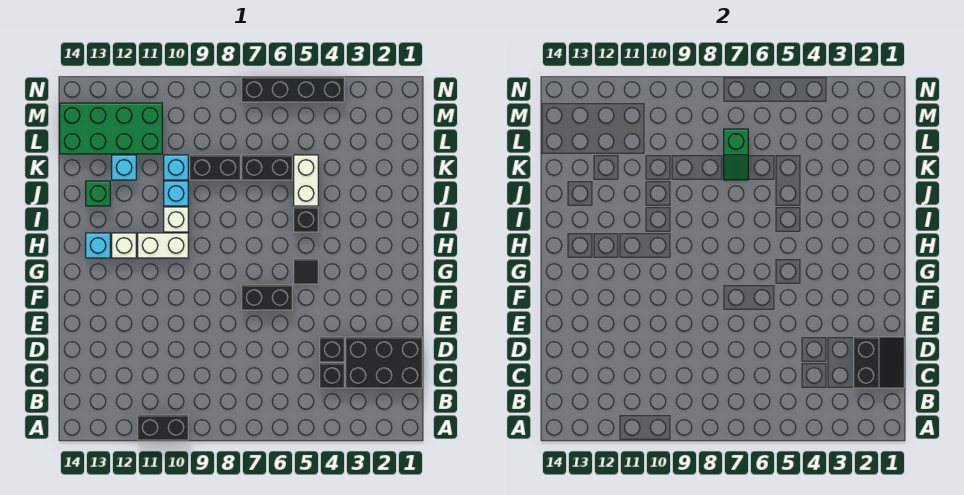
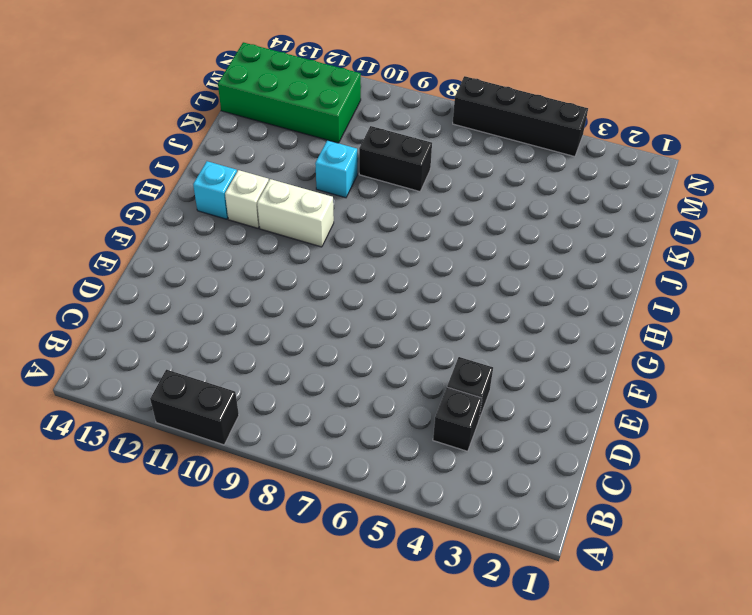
none -> black 2x3 brick [346,337,422,388]
none -> black 1x2 brick [242,285,292,310]
none -> black 1x1 tile [294,259,318,284]

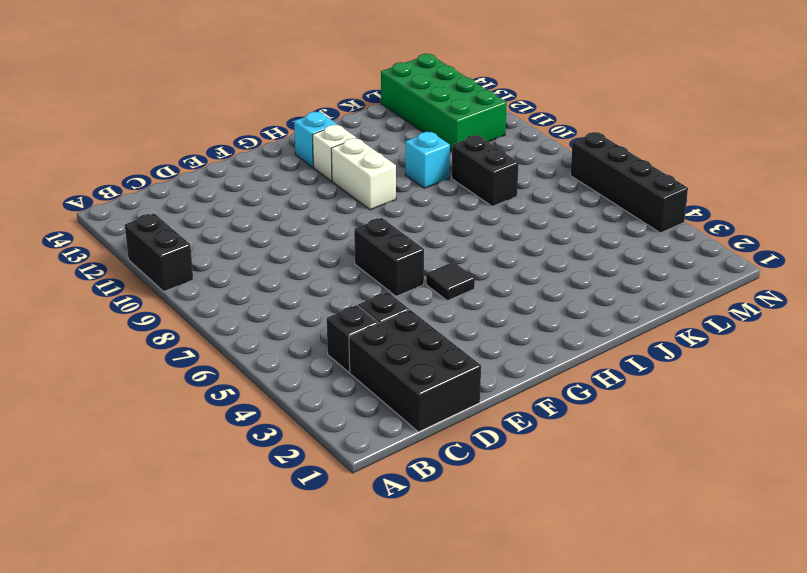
none -> black 1x1 brick [294,207,318,232]
none -> white 1x1 brick [164,207,188,232]
none -> white 1x2 brick [294,155,318,206]

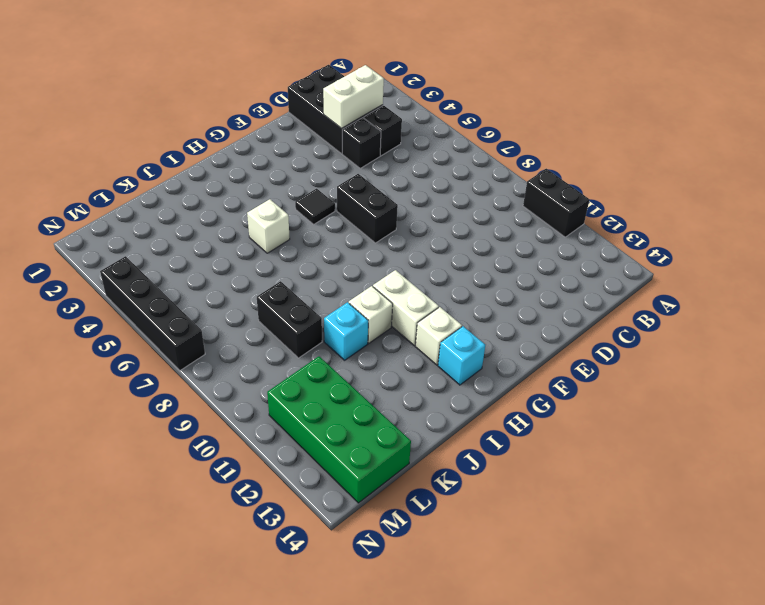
white 1x2 brick [323,65,384,128] -> white 1x2 brick moved to [294,155,318,206]
white 1x1 brick [247,199,290,253] -> black 1x1 brick [294,207,318,232]
none -> green 1x1 brick [86,181,110,206]
none -> black 1x2 brick [242,155,292,180]
none -> cyan 1x1 brick [164,155,188,180]

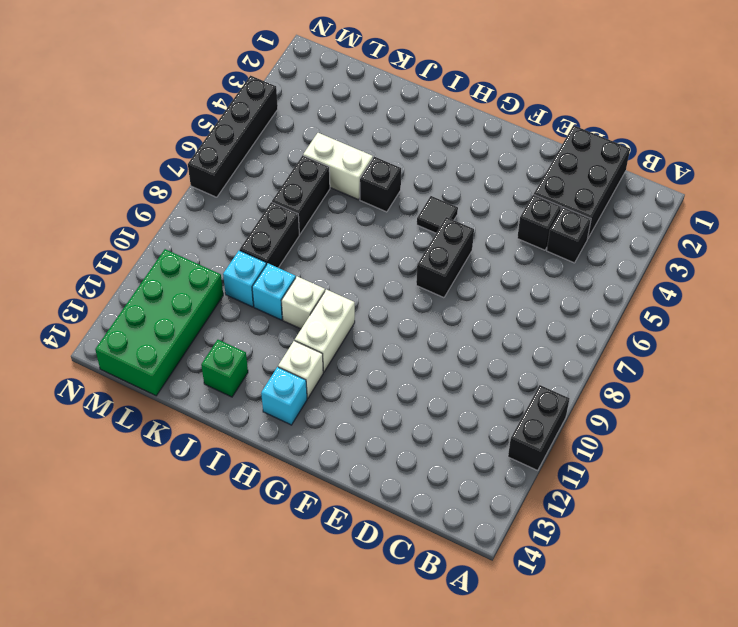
none -> cyan 1x1 brick [112,155,136,180]
none -> black 2x2 slope [854,337,904,388]
none -> green 1x2 slope [724,129,748,180]

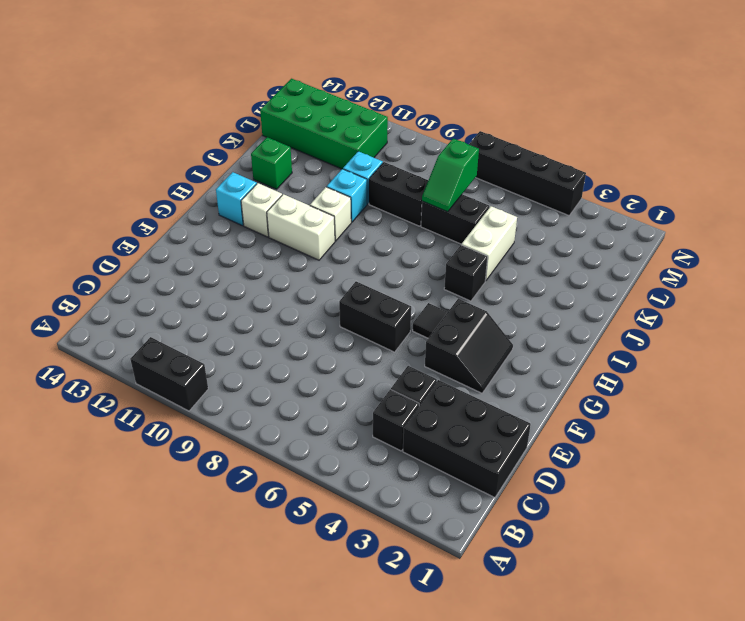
black 2x2 slope [425,299,513,393] -> black 2x2 slope moved to [854,337,904,388]
none -> cyan 1x1 brick [112,155,136,180]

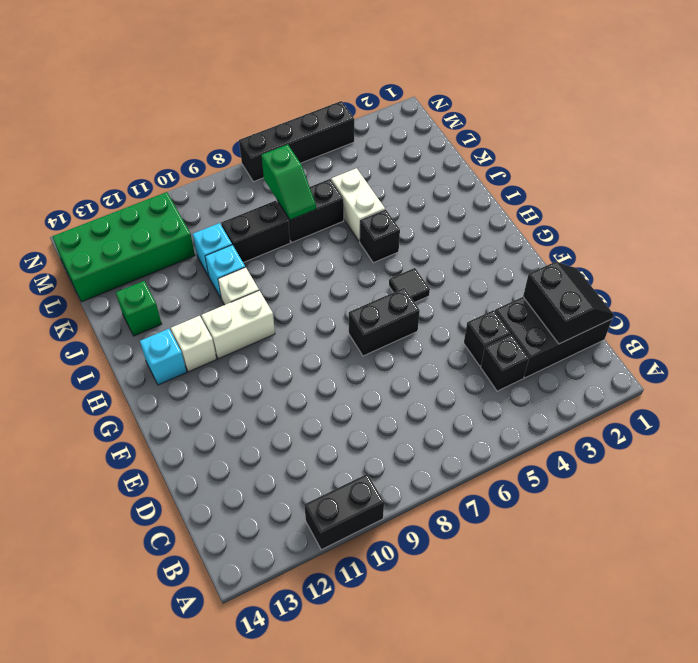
none -> cyan 1x1 brick [112,155,136,180]

